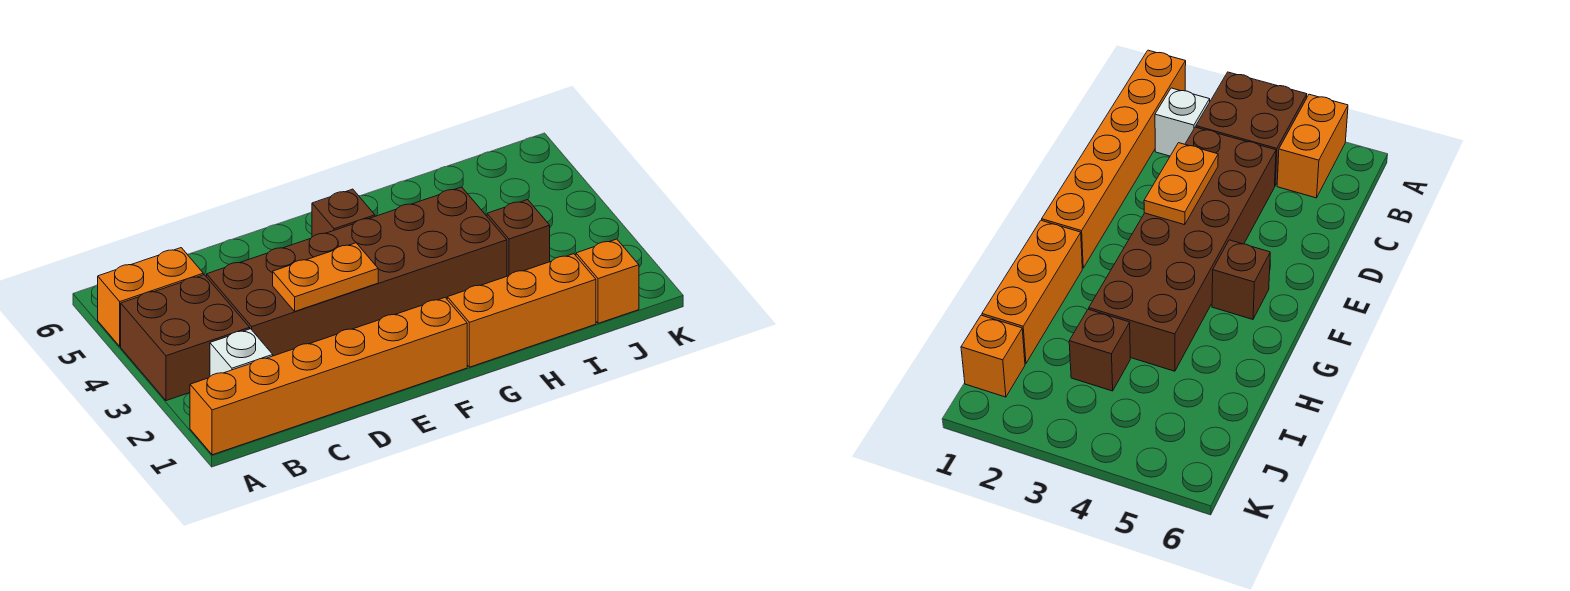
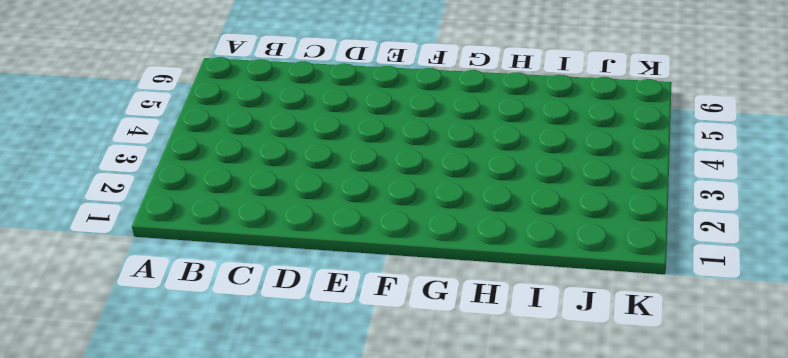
none -> orange 1x6 brick [190,298,467,455]
none -> brown 2x2 brick [121,275,250,401]

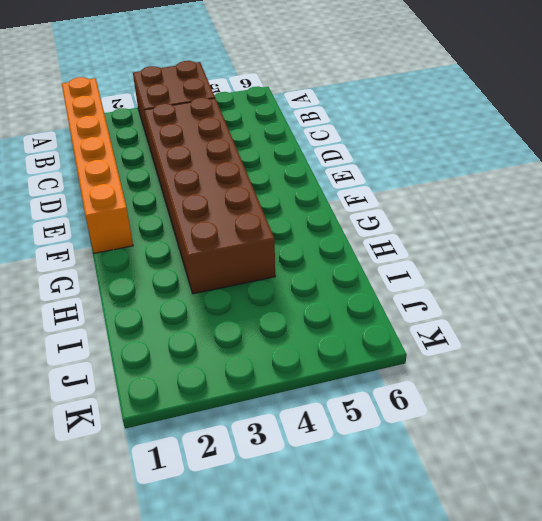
none -> orange 1x2 brick [98,248,203,346]
none -> white 1x1 brick [210,329,273,376]

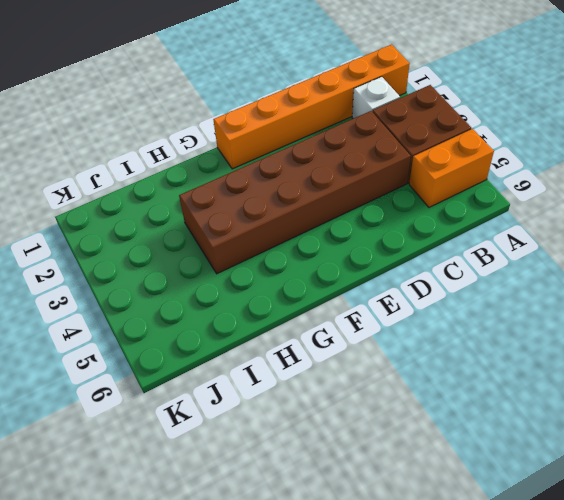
none -> brown 1x1 brick [312,189,375,237]
none -> orange 1x3 brick [447,254,596,367]

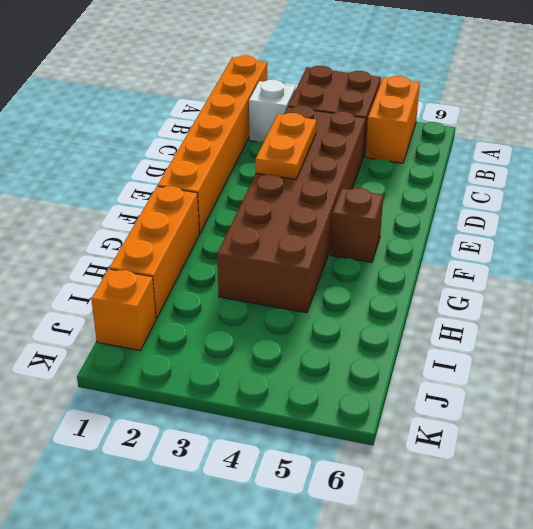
none -> brown 1x1 brick [487,200,550,276]

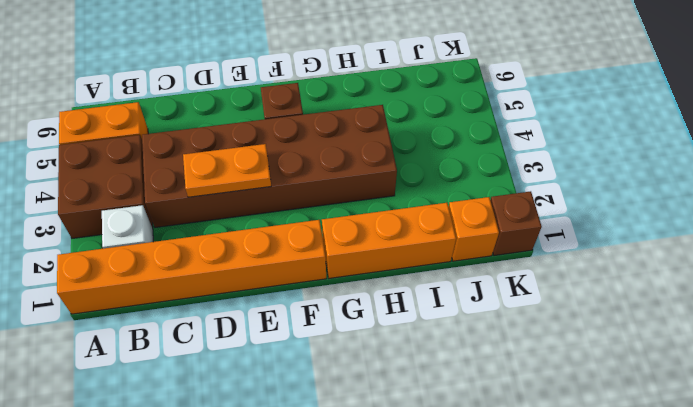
brown 1x1 brick [490,191,542,256] -> brown 1x1 brick moved to [487,200,550,276]

